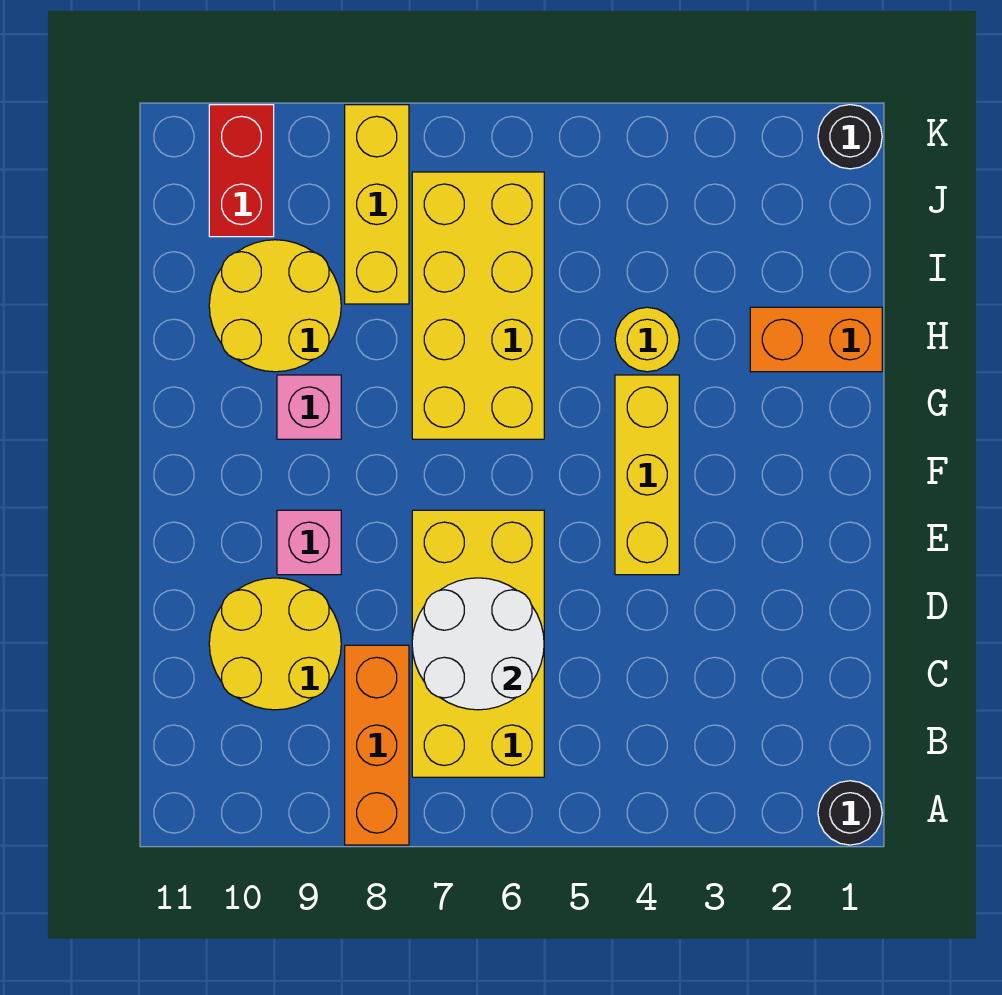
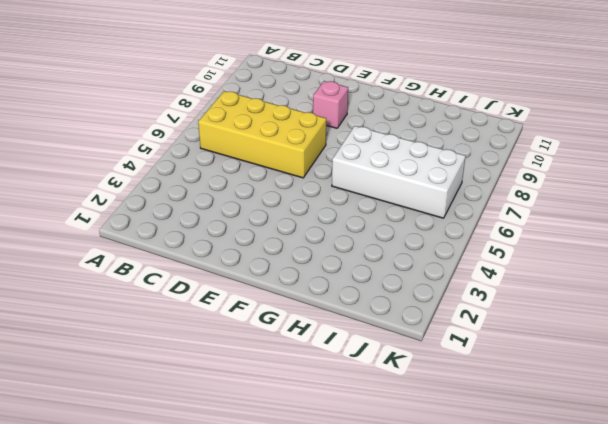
white 2x4 brick [332,126,465,218] -> yellow 2x4 brick [412,172,544,439]
none -> black 1x1 round brick [818,781,882,845]
none -> orange 1x3 brick [345,645,409,845]
none -> yellow 2x2 round brick [209,578,341,710]

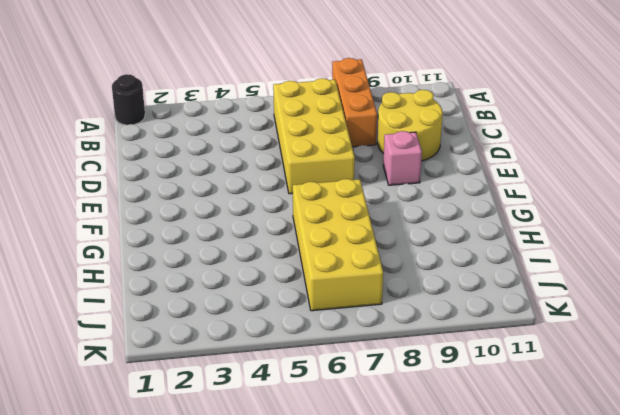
none -> yellow 1x3 brick [615,375,679,575]
none -> pink 1x1 brick [277,375,341,439]
none -> orange 1x2 brick [750,307,882,372]

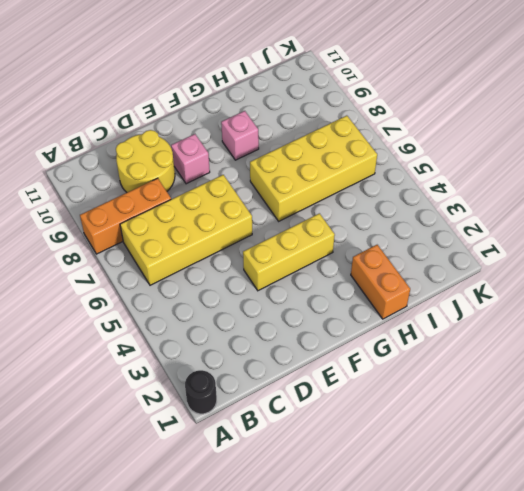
none -> yellow 1x1 round brick [615,307,679,372]
none -> yellow 2x2 round brick [209,240,341,372]
none -> yellow 1x3 brick [345,105,409,304]

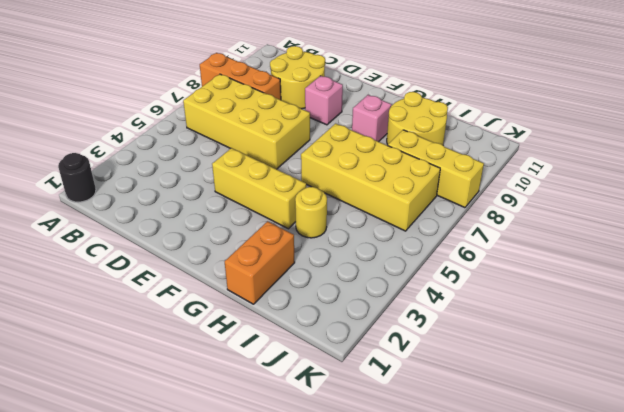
none -> red 1x2 brick [209,105,274,237]
none -> black 1x1 round brick [818,105,882,169]
none -> white 2x2 round brick [412,578,544,710]

